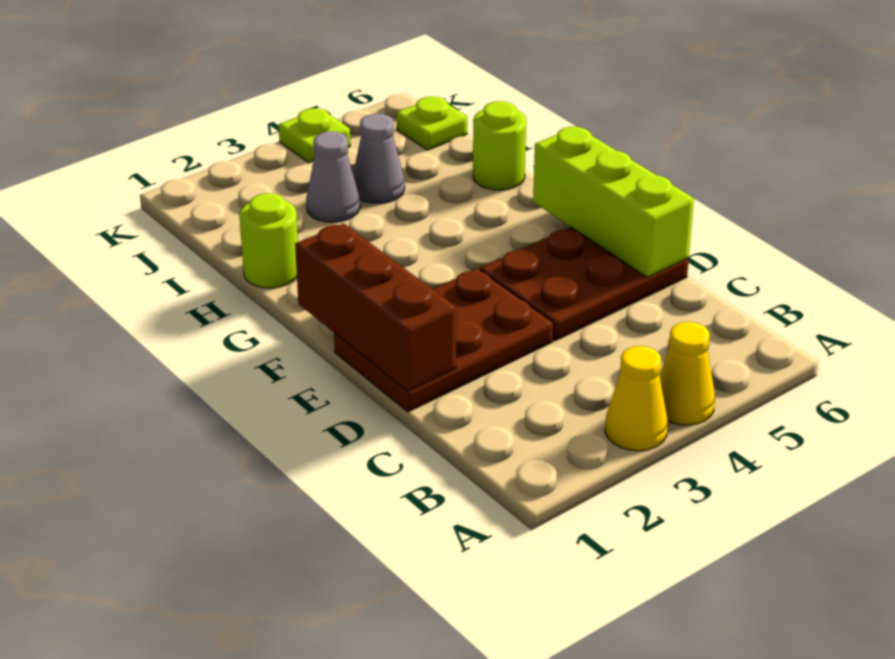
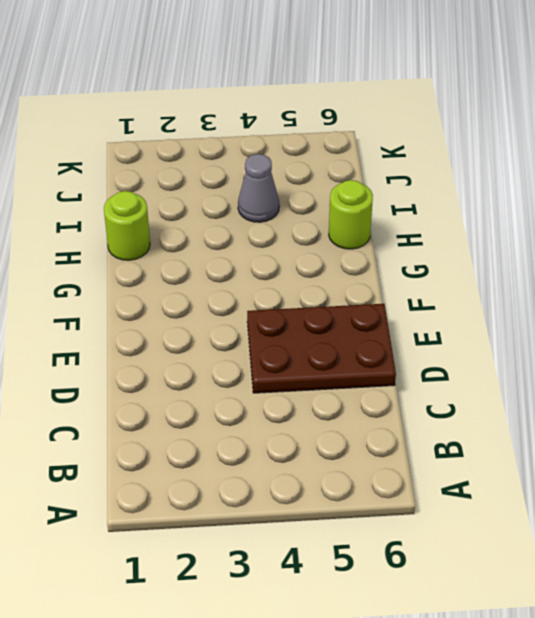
none -> yellow 1x1 cone [605,346,668,451]
none -> yellow 1x1 cone [660,322,715,425]
none -> brown 2x3 plate [334,269,553,412]

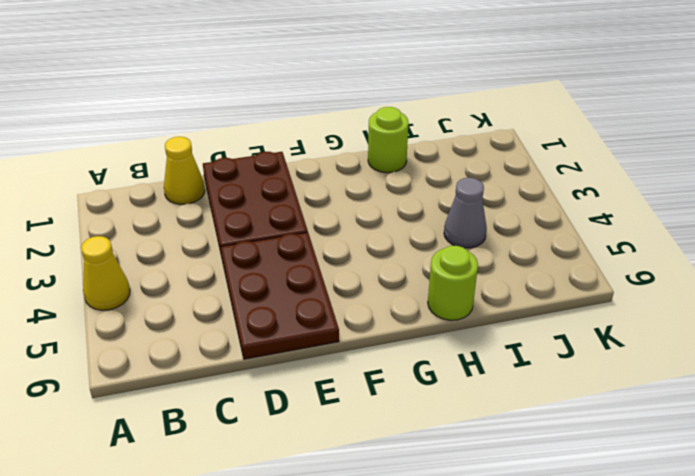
yellow 1x1 cone [164,137,205,204] -> yellow 1x1 cone moved to [605,346,668,451]
none -> grey 1x1 cone [306,131,360,222]
none -> lime 1x1 plate [397,96,468,150]
none -> lime 1x1 plate [279,108,350,163]

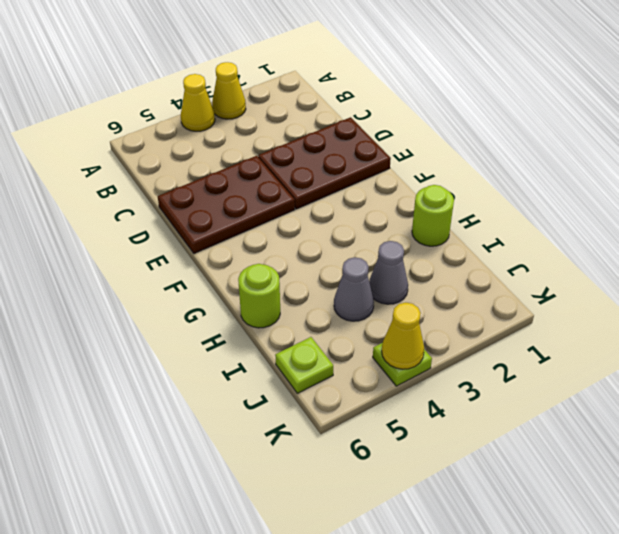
yellow 1x1 cone [382,303,424,369] -> none
none -> brown 1x3 brick [295,223,456,392]
none -> lime 1x3 brick [533,126,694,277]

